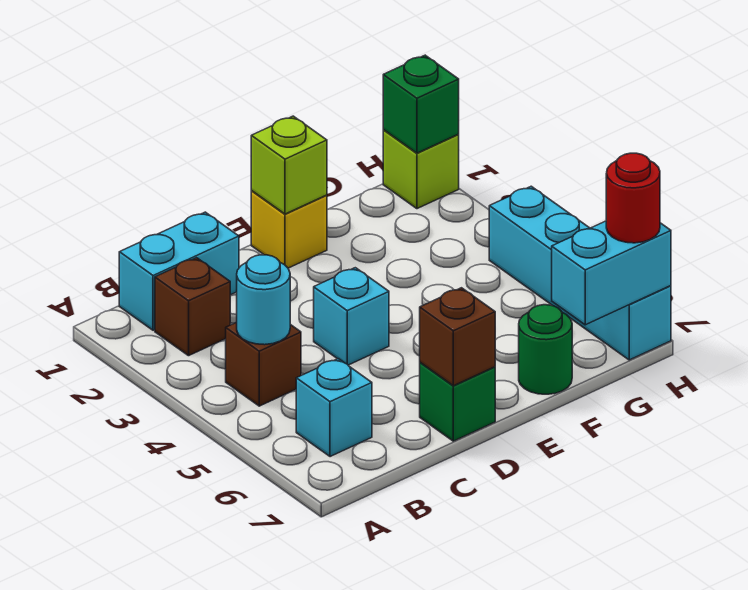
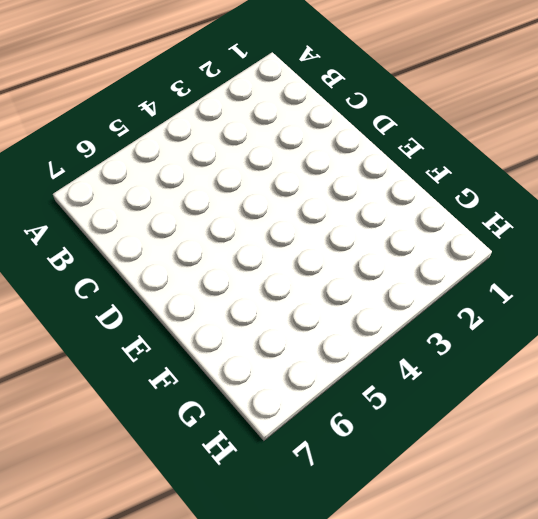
none -> cyan 1x2 brick [119,212,239,330]
none -> brown 1x1 brick [155,258,230,356]
none -> brown 1x1 brick [226,322,301,406]

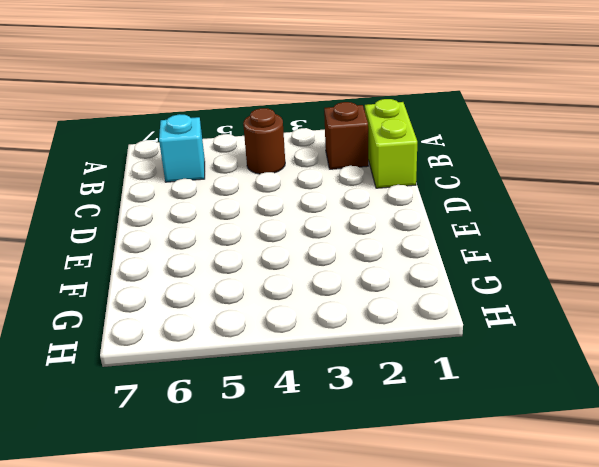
lime 1x2 brick [365,99,417,188] -> cyan 1x2 brick [119,212,239,330]
brown 1x1 round brick [243,108,285,174] -> brown 1x1 brick [226,322,301,406]
none -> cyan 1x1 brick [314,268,389,365]
none -> green 1x1 brick [420,362,495,441]
none -> yellow 1x1 brick [251,191,327,268]

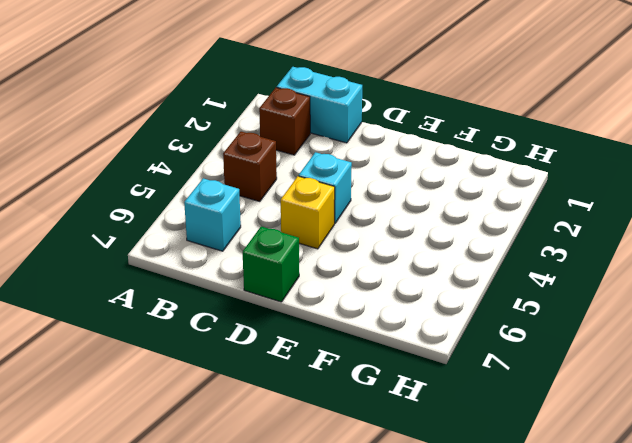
yellow 1x1 brick [281,176,335,249] -> yellow 1x1 brick moved to [251,191,327,268]
none -> green 1x1 round brick [519,305,572,394]
none -> lime 1x1 brick [383,130,459,209]
none -> cyan 1x4 brick [489,186,671,360]

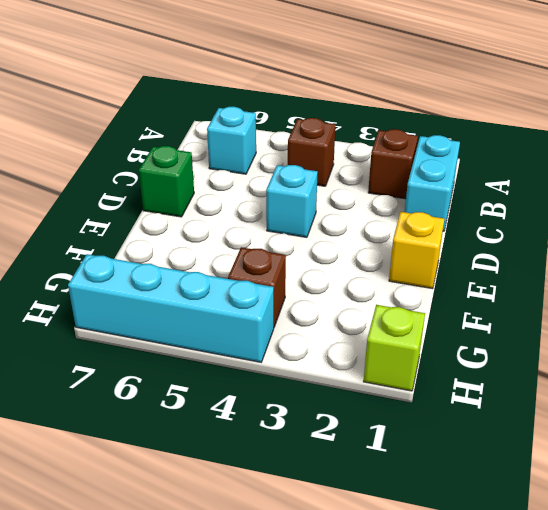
brown 1x1 brick [228,247,286,327] -> brown 1x1 brick moved to [420,288,495,386]
none -> green 1x1 round brick [519,305,572,394]
none -> cyan 1x1 round brick [237,255,290,345]
none -> lime 1x1 brick [251,116,327,214]

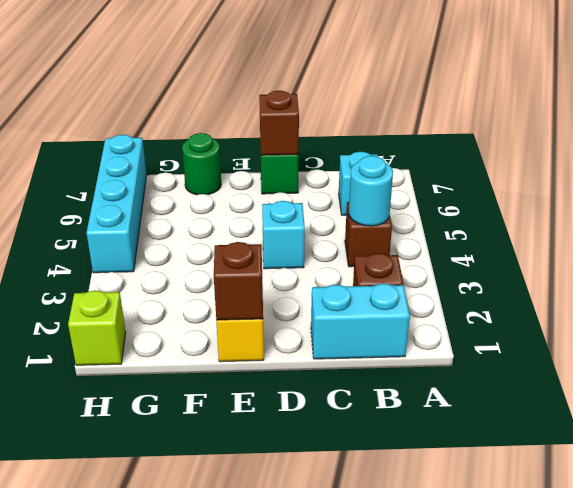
brown 1x1 brick [214,242,263,320] -> lime 1x1 brick [251,116,327,214]
none -> cyan 1x2 brick [552,221,671,325]
none -> green 1x1 brick [383,55,459,153]
none -> red 1x1 round brick [606,153,660,243]

